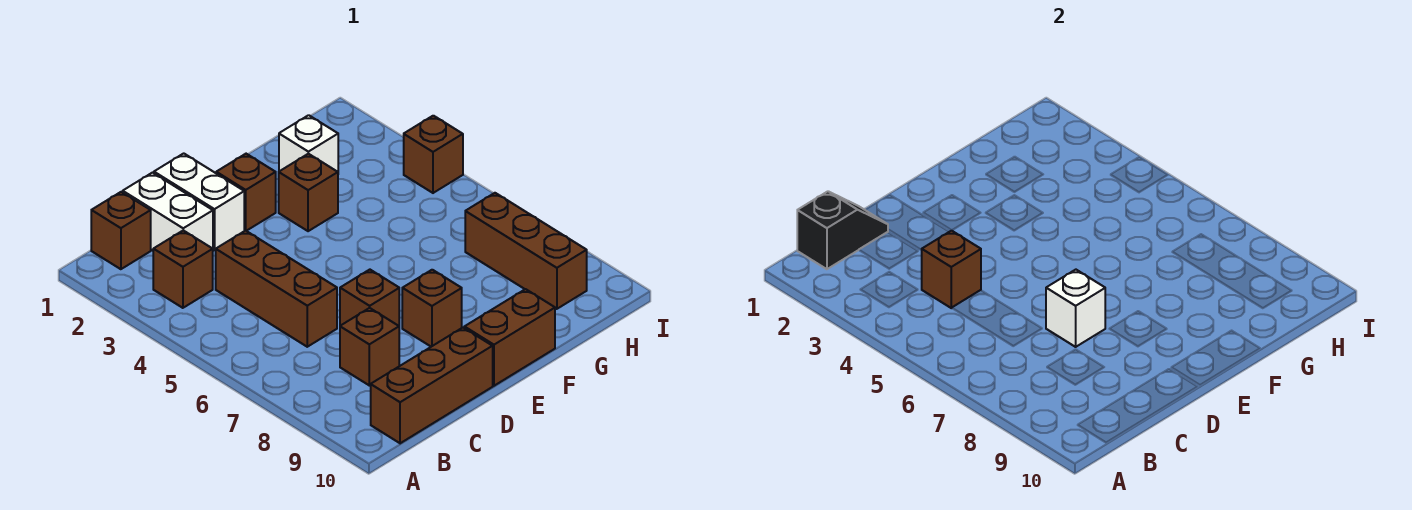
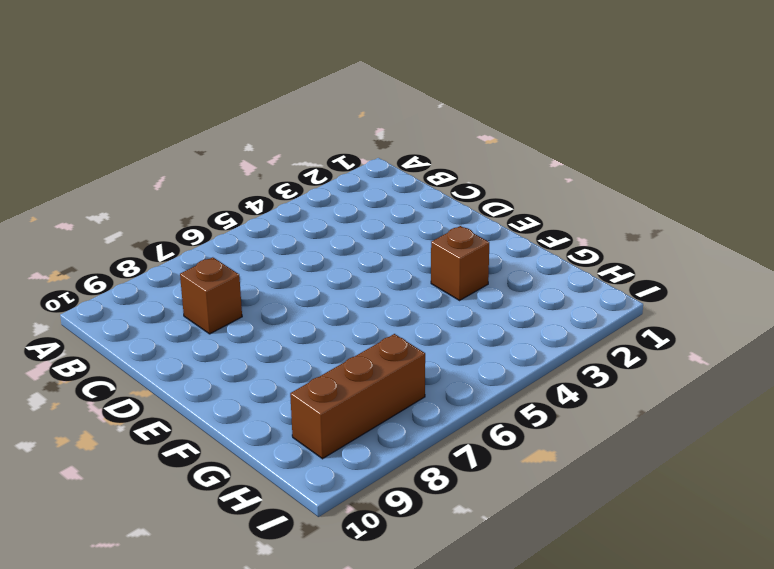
none -> brown 1x1 brick [91,192,151,269]
none -> brown 1x1 brick [153,230,213,308]
none -> brown 1x3 brick [371,328,493,443]

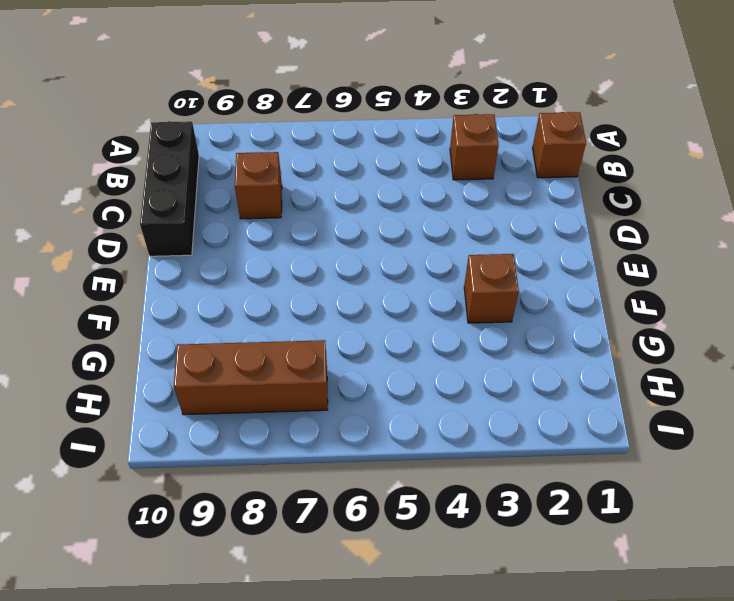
black 1x3 brick [140,121,199,256] -> brown 1x3 brick [371,328,493,443]
none -> white 1x2 brick [123,173,213,250]
none -> brown 1x3 brick [216,231,337,347]
none -> white 1x2 brick [154,153,244,250]

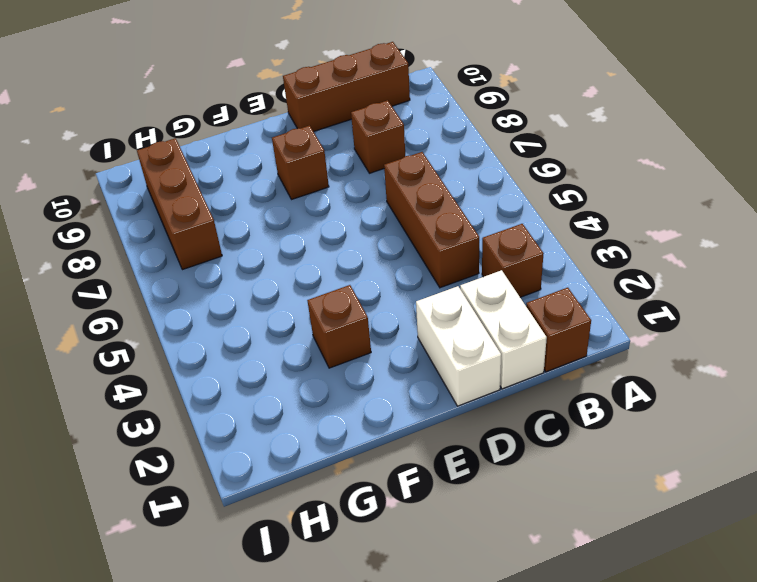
none -> brown 1x1 brick [340,270,399,326]
none -> brown 1x1 brick [216,154,276,231]
none -> brown 1x2 brick [464,289,555,386]

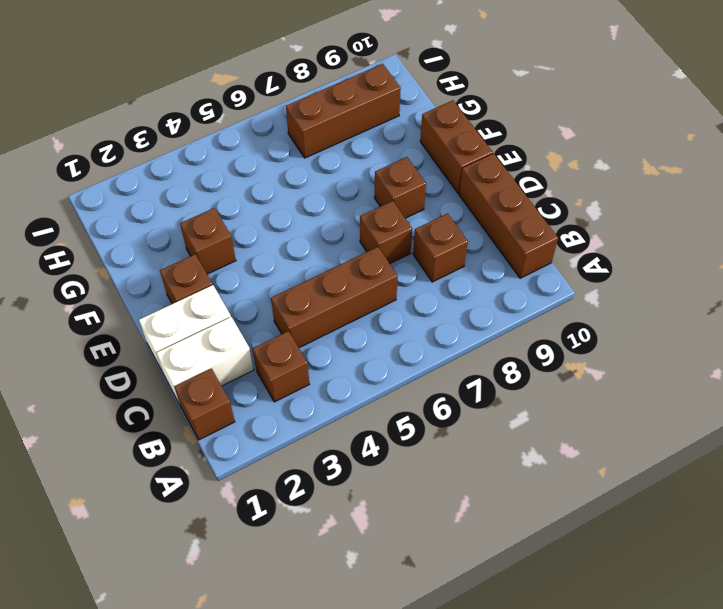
none -> white 1x1 brick [279,115,338,172]
none -> brown 1x1 brick [404,116,463,193]
none -> black 1x2 slope [797,191,888,269]

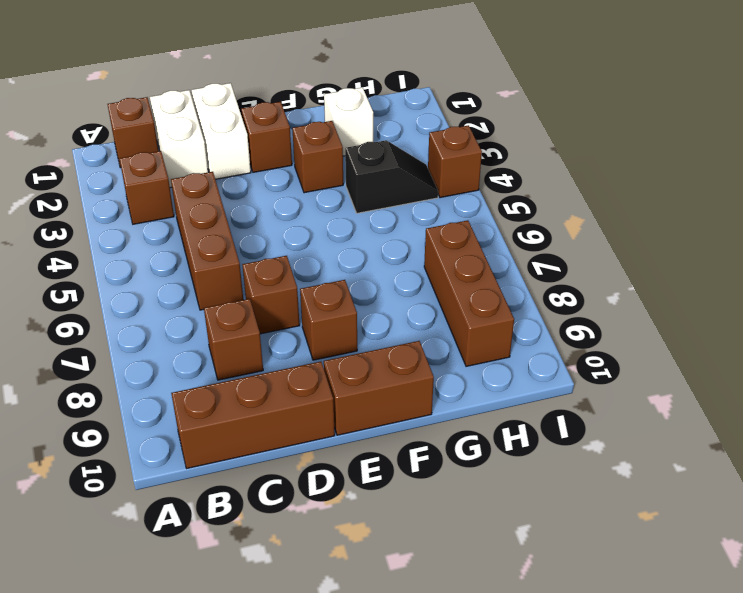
black 1x2 slope [345,140,438,213] -> black 1x2 slope moved to [797,191,888,269]
none -> brown 1x1 brick [922,230,981,308]
none -> white 1x1 brick [1046,270,1105,347]

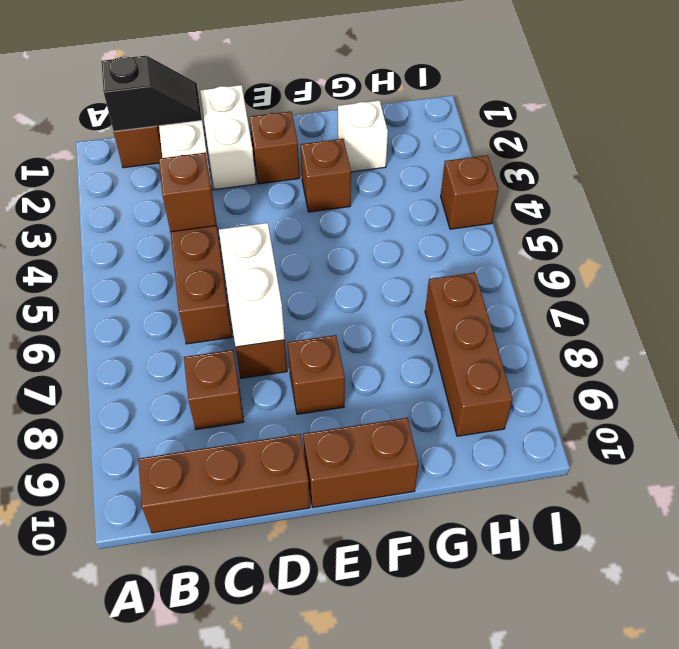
white 1x2 brick [219,223,285,347] -> white 1x1 brick [1046,270,1105,347]
none -> brown 1x1 brick [153,230,213,308]

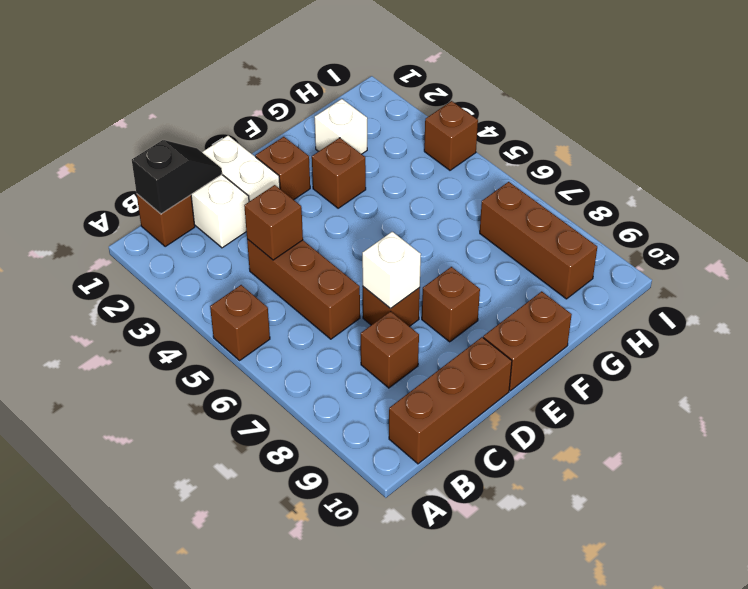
brown 1x1 brick [210,285,270,360] -> brown 1x1 brick moved to [153,230,213,308]

